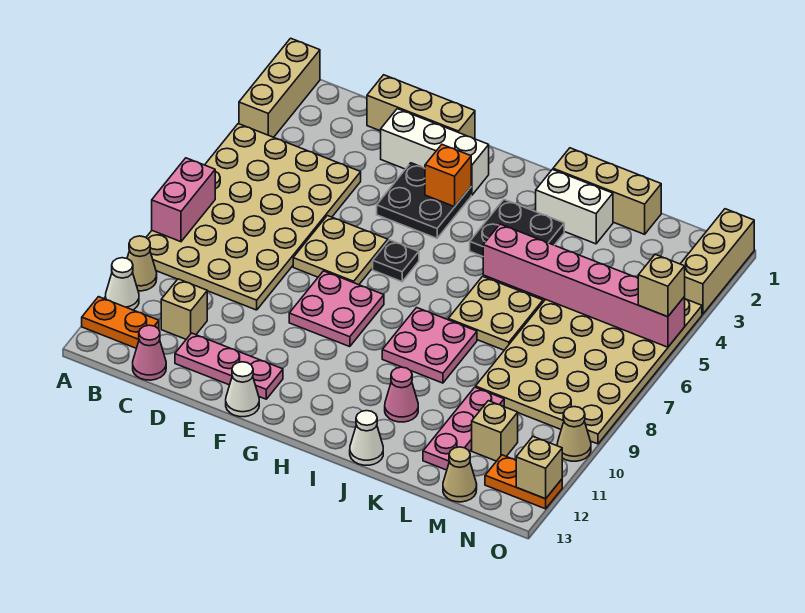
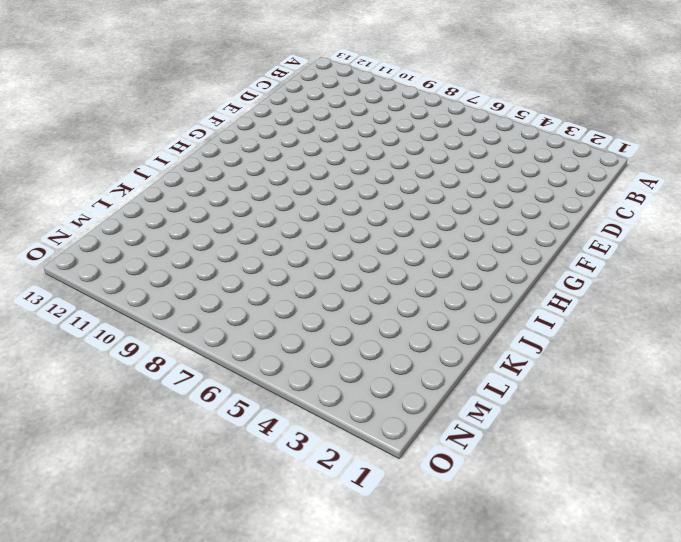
none -> tan 1x3 brick [239,38,320,137]
none -> tan 4x6 plate [146,124,361,310]
none -> tan 1x1 cone [127,236,157,291]
none -> white 1x1 cone [105,258,139,310]

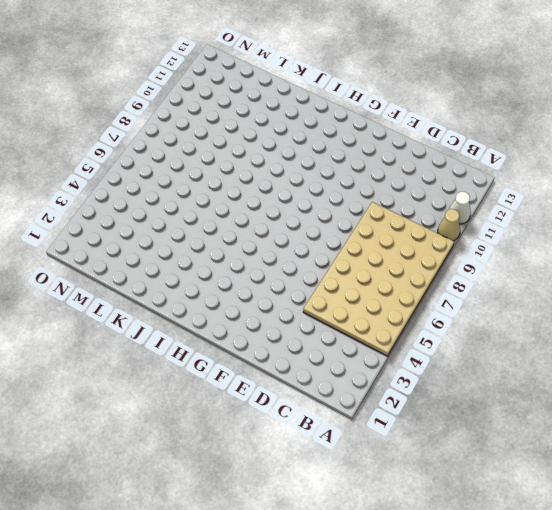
none -> tan 1x3 brick [239,38,320,137]
none -> orange 1x2 plate [82,297,159,348]
none -> tan 1x1 brick [161,279,207,339]
none -> pink 1x1 cone [133,325,166,380]

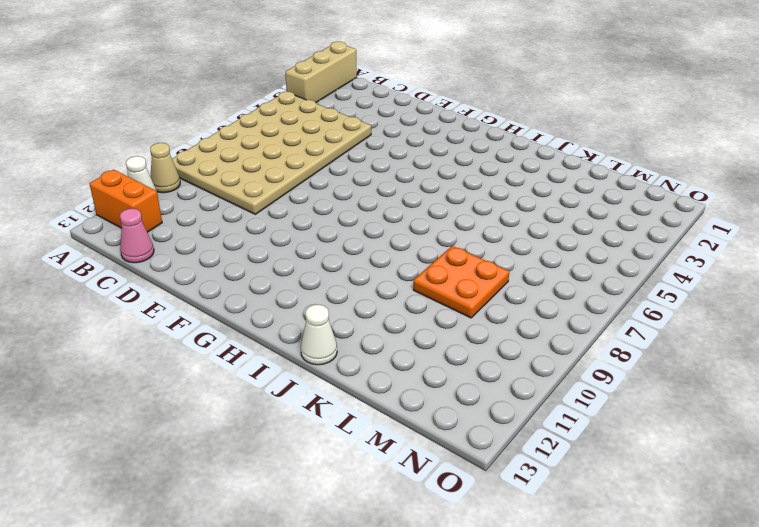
orange 1x2 brick [89,170,162,232] -> orange 1x2 plate [82,297,159,348]
orange 2x2 plate [413,246,509,318] -> tan 4x6 plate [475,299,702,444]
none -> tan 1x1 brick [161,279,207,339]
none -> tan 1x3 brick [367,75,475,139]
none -> pink 1x3 plate [175,333,283,399]
none -> white 1x3 brick [381,109,489,195]

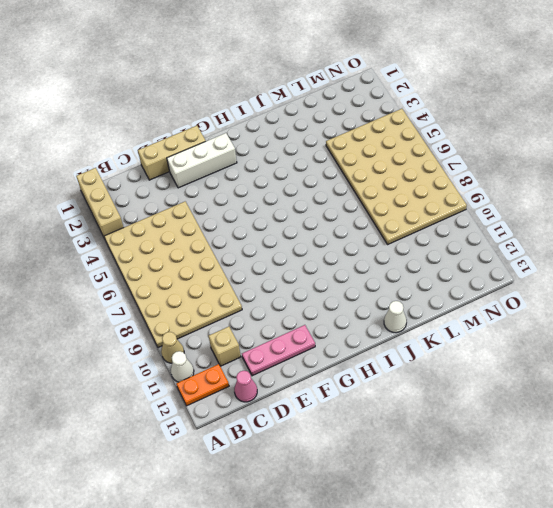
none -> tan 2x2 plate [293,216,388,285]
none -> black 2x2 plate [377,163,471,238]
none -> pink 2x2 plate [289,271,384,347]
none -> white 1x1 cone [226,362,259,417]

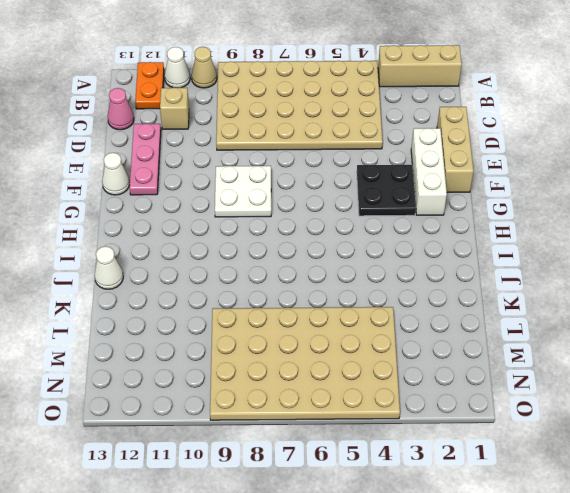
white 2x2 plate [215,166,271,217] -> pink 2x2 plate [289,271,384,347]
none -> tan 2x2 plate [293,216,388,285]
none -> black 1x1 plate [373,240,419,282]
none -> black 2x2 plate [470,200,564,256]
none -> pink 2x2 plate [382,308,477,383]

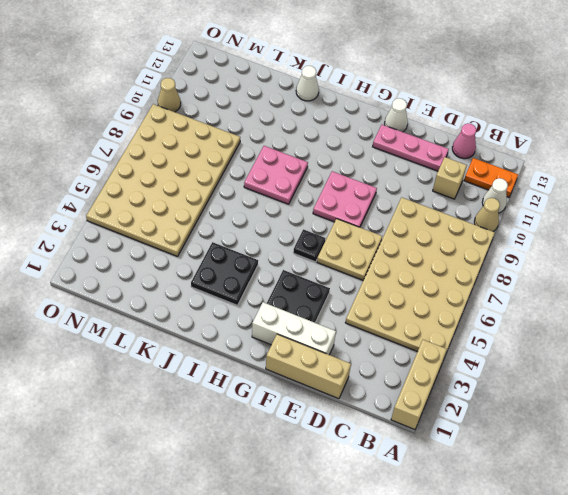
none -> tan 1x3 brick [553,148,661,234]
none -> white 1x2 brick [536,169,613,244]
none -> tan 2x2 plate [448,276,543,350]
none -> pink 1x1 cone [385,367,418,422]

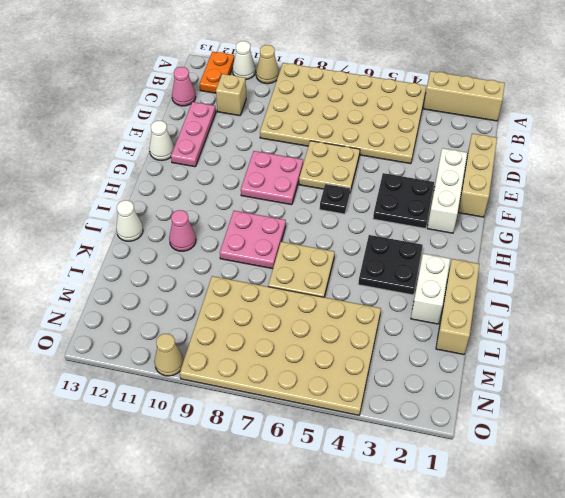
none -> pink 1x3 plate [423,387,504,470]
none -> tan 1x1 brick [472,401,518,461]
none -> tan 1x1 cone [443,447,477,502]
none -> orange 1x2 plate [485,455,562,509]

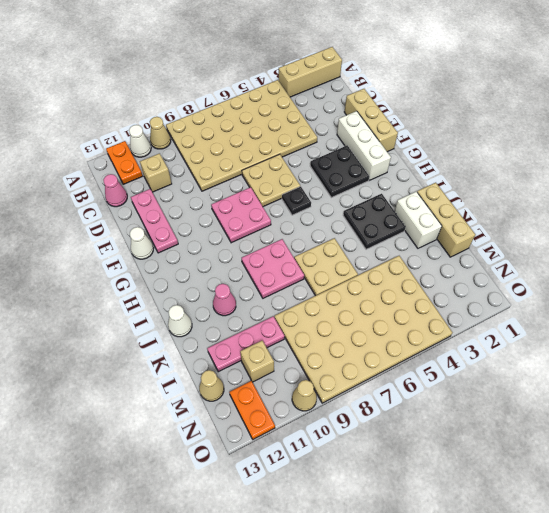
none -> tan 1x3 brick [681,209,754,314]
none -> pink 1x2 brick [152,158,215,242]
none -> orange 1x1 brick [425,145,471,207]
none -> pink 1x6 brick [483,224,685,347]

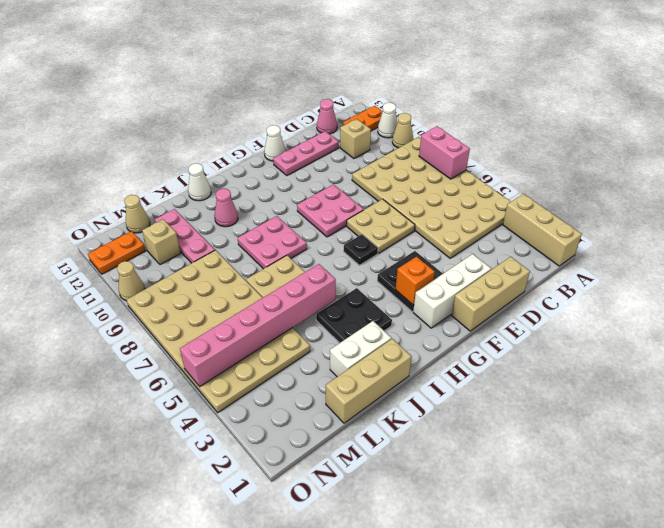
none -> tan 1x3 brick [681,209,754,314]
none -> tan 1x1 brick [516,437,562,499]
none -> tan 1x1 brick [638,254,685,317]

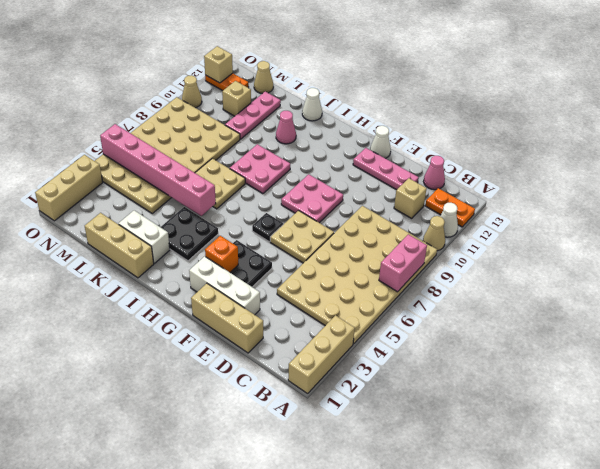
none -> tan 1x1 brick [638,254,685,317]

